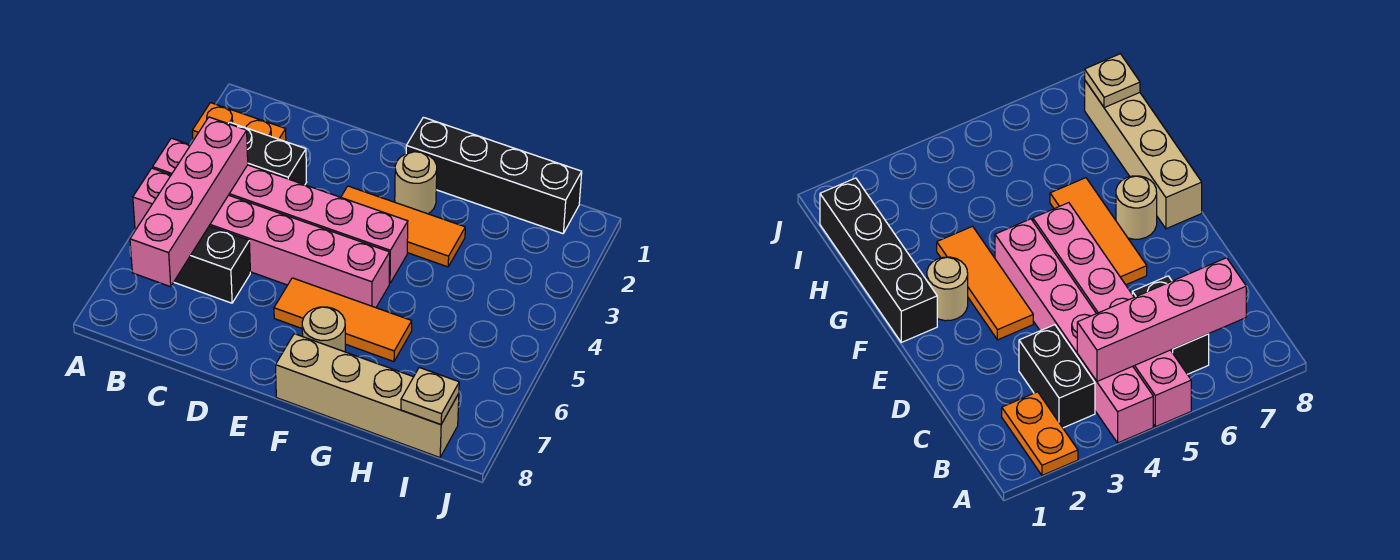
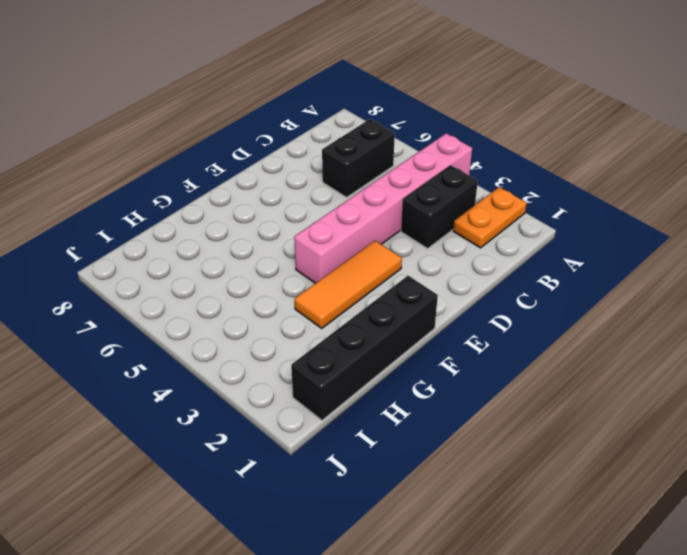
none -> pink 1x6 brick [133,168,390,308]
none -> orange 1x3 tile [274,278,412,362]
none -> tan 1x1 round brick [395,152,437,214]

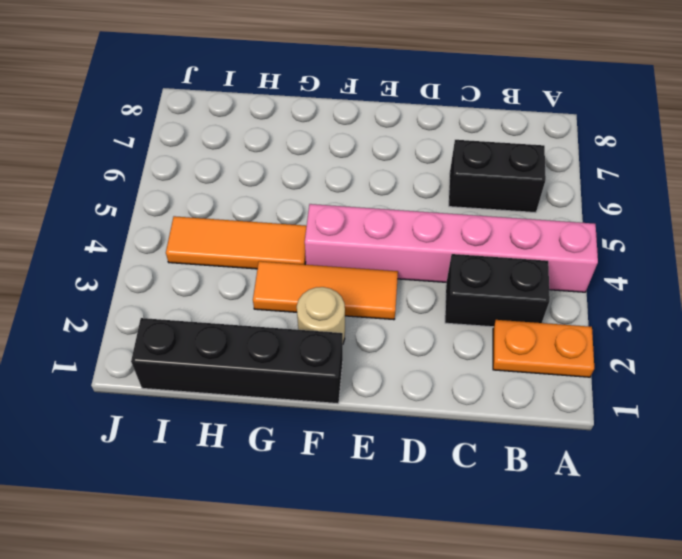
orange 1x3 tile [166,216,307,269] -> orange 1x3 tile moved to [274,278,412,362]
none -> pink 1x6 brick [133,168,390,308]
none -> tan 1x1 round brick [302,307,345,352]
none -> tan 1x4 brick [276,334,459,458]

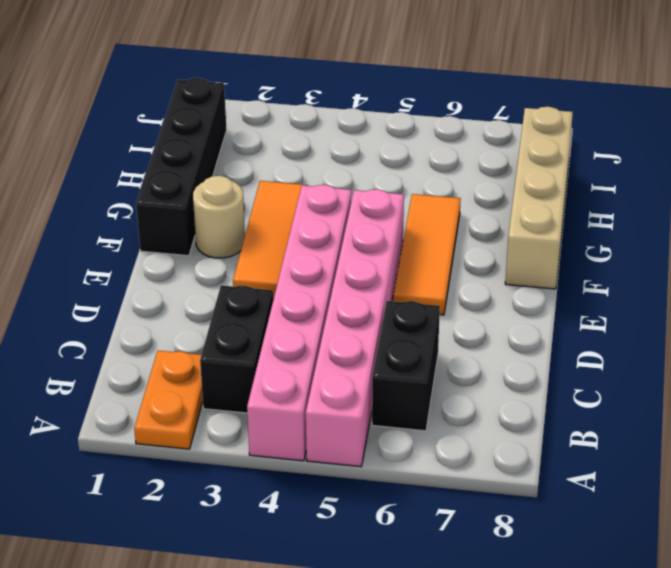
none -> tan 1x1 round brick [302,307,345,352]
none -> pink 1x4 brick [130,117,248,287]
none -> tan 1x1 plate [401,367,459,425]

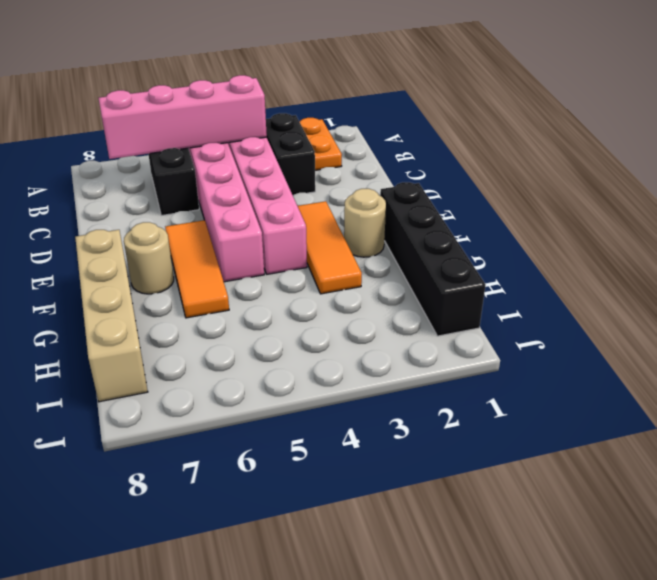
none -> tan 1x1 plate [401,367,459,425]

